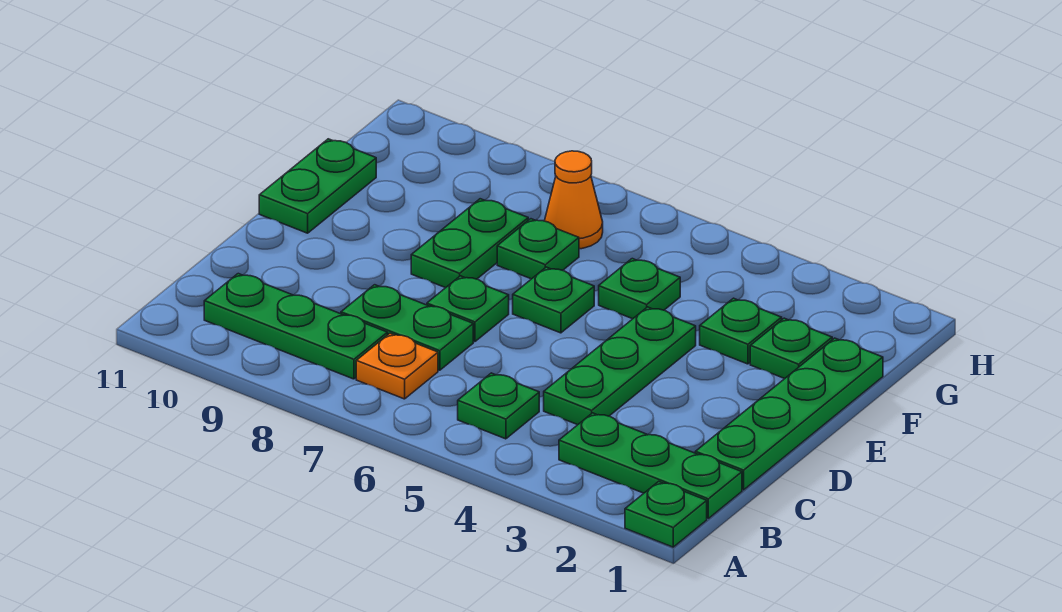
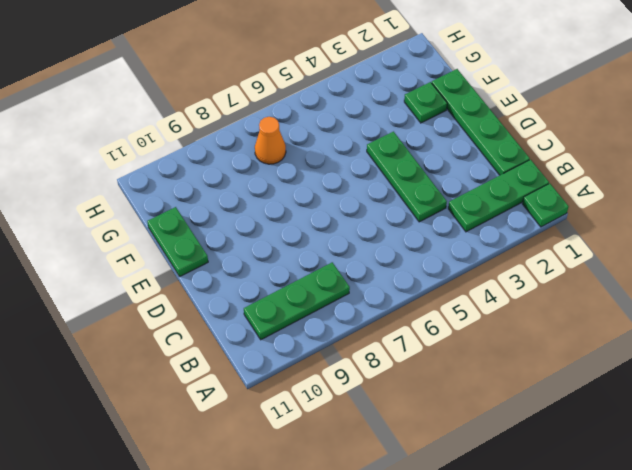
none -> green 1x1 plate [458,373,539,439]
none -> orange 1x1 plate [356,333,438,399]
none -> green 1x2 plate [341,285,473,370]

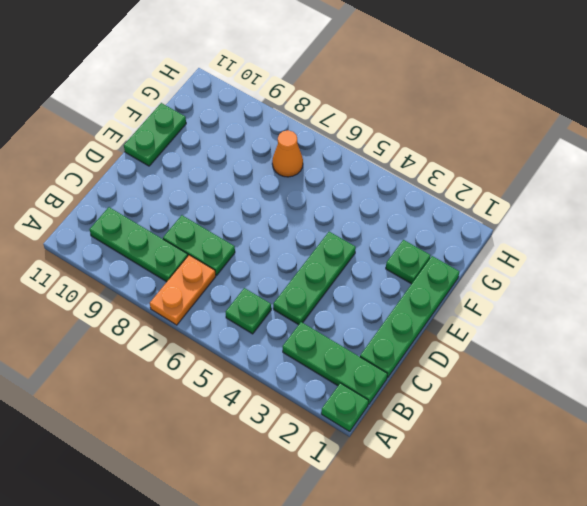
orange 1x2 plate [150,255,216,325] -> orange 1x1 plate [356,333,438,399]
none -> green 1x1 plate [427,276,509,342]
none -> green 1x1 plate [513,267,594,333]
none -> green 1x2 plate [411,199,528,288]

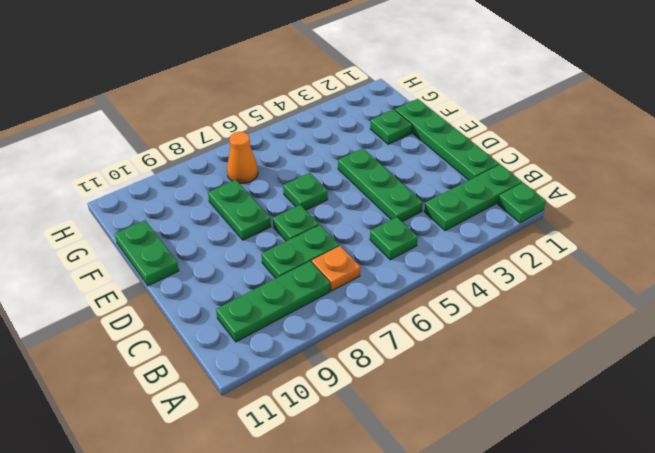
none -> green 1x1 plate [700,298,782,364]
none -> green 1x1 plate [599,259,680,319]
none -> green 1x1 plate [497,219,579,279]

